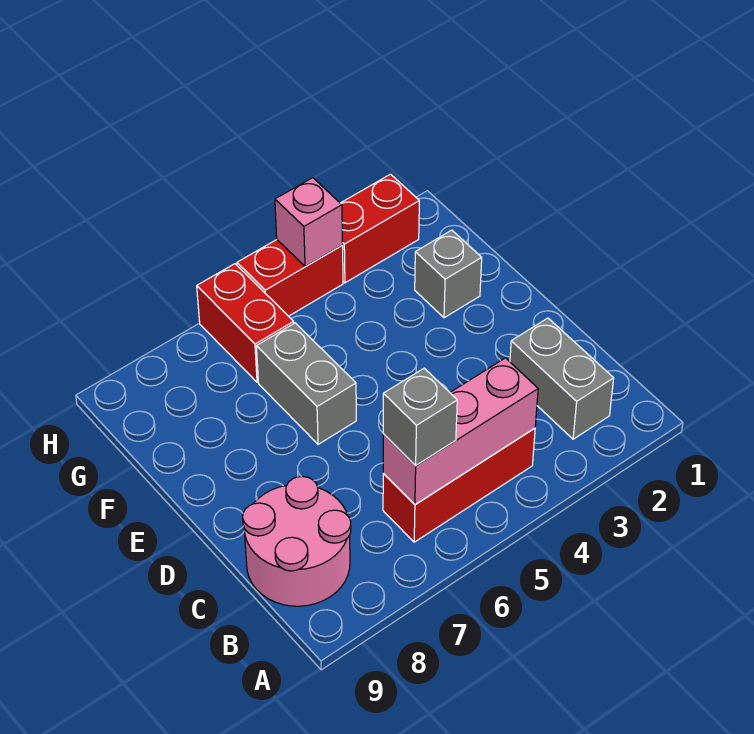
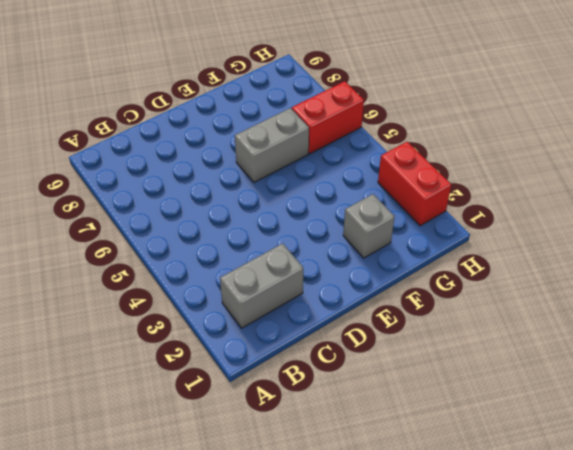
none -> red 1x3 brick [383,428,535,542]
none -> pink 2x2 round brick [243,476,351,606]

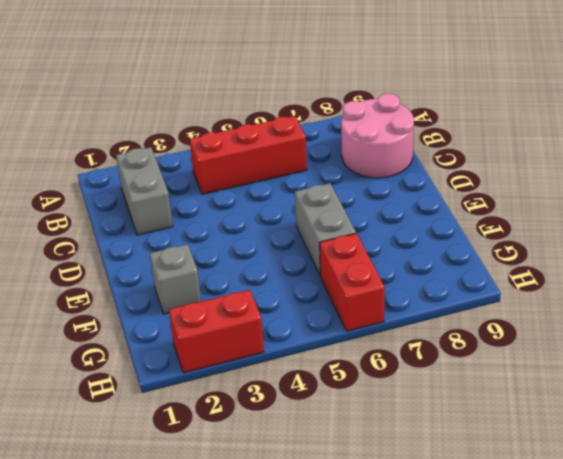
none -> red 1x2 brick [237,240,343,316]
none -> pink 1x3 brick [383,358,538,505]

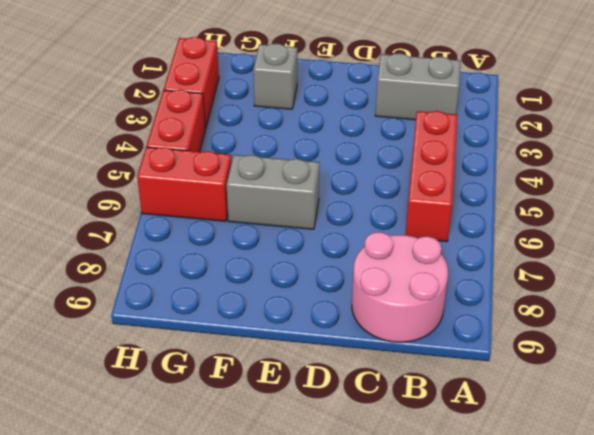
none -> pink 1x3 brick [383,358,538,505]
none -> pink 1x1 brick [275,178,343,266]

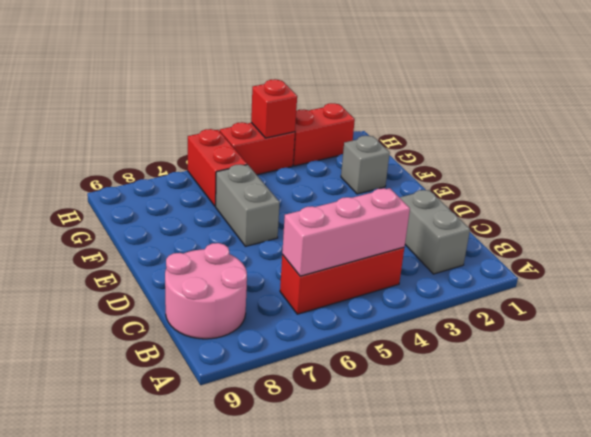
red 1x1 brick [251,79,297,138] -> pink 1x1 brick [275,178,343,266]
none -> grey 1x1 brick [383,368,457,466]

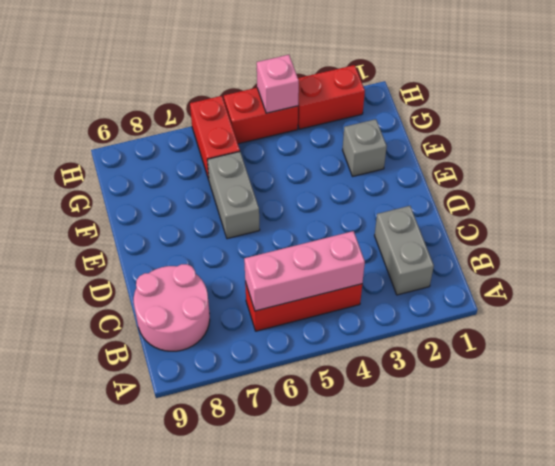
none -> grey 1x1 brick [383,368,457,466]

